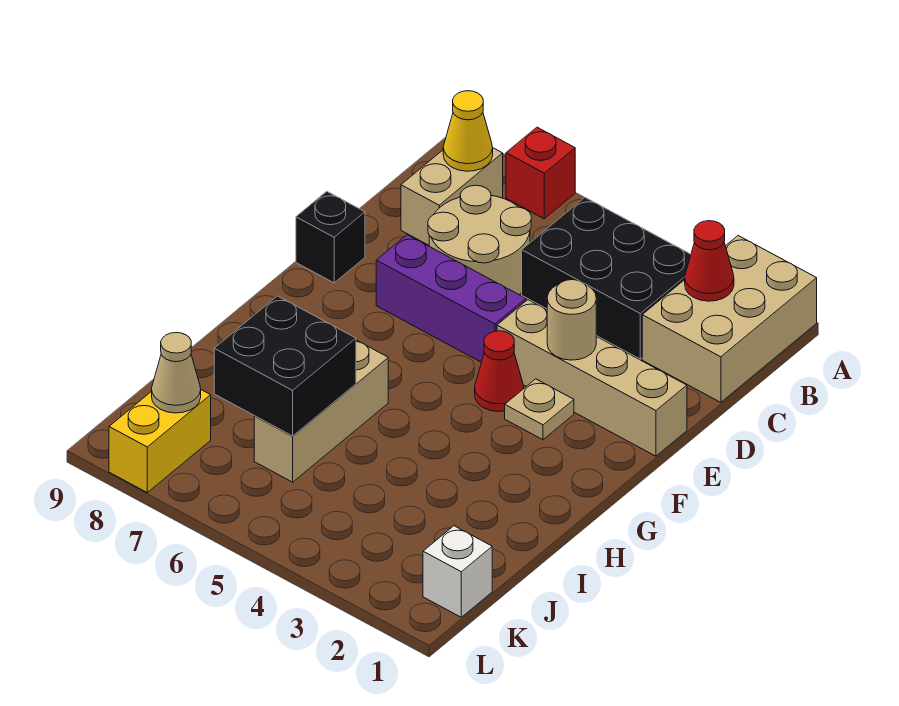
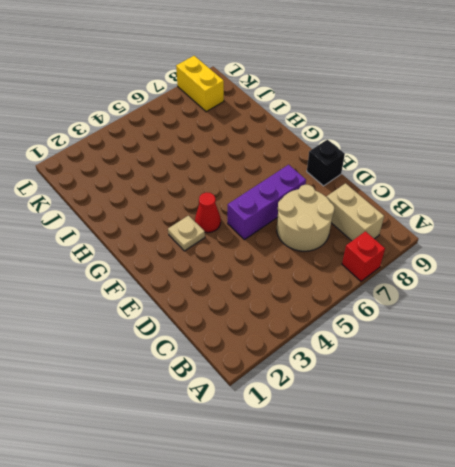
none -> tan 2x3 brick [642,236,817,402]
none -> black 2x3 brick [522,198,691,359]
none -> tan 1x4 brick [497,300,687,456]

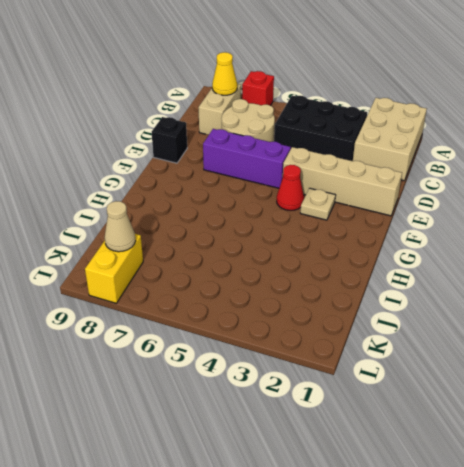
none -> tan 1x3 brick [254,340,388,482]
none -> white 1x1 brick [423,526,492,617]
none -> red 1x1 cone [685,221,734,301]

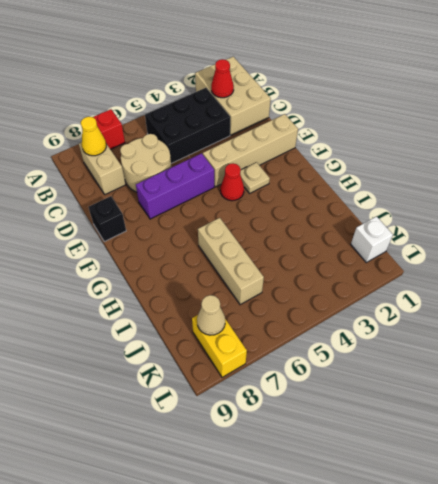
none -> tan 1x1 round brick [547,280,596,360]
none -> black 2x2 brick [214,296,356,436]

